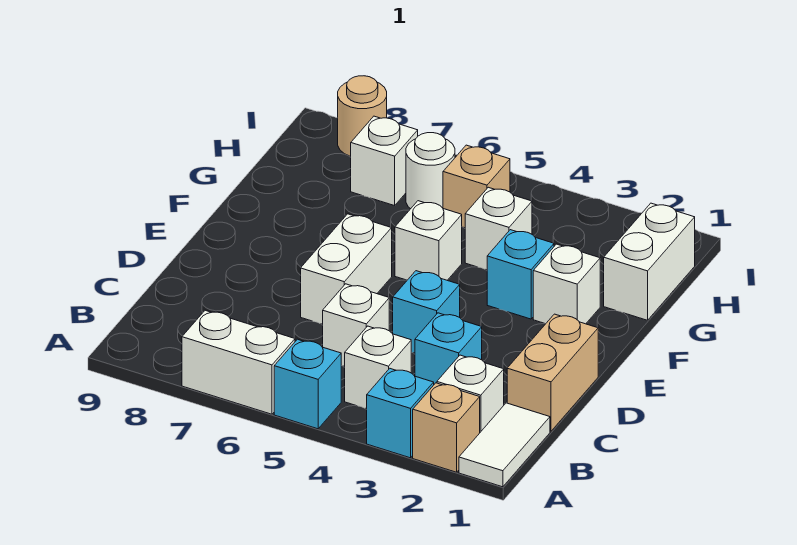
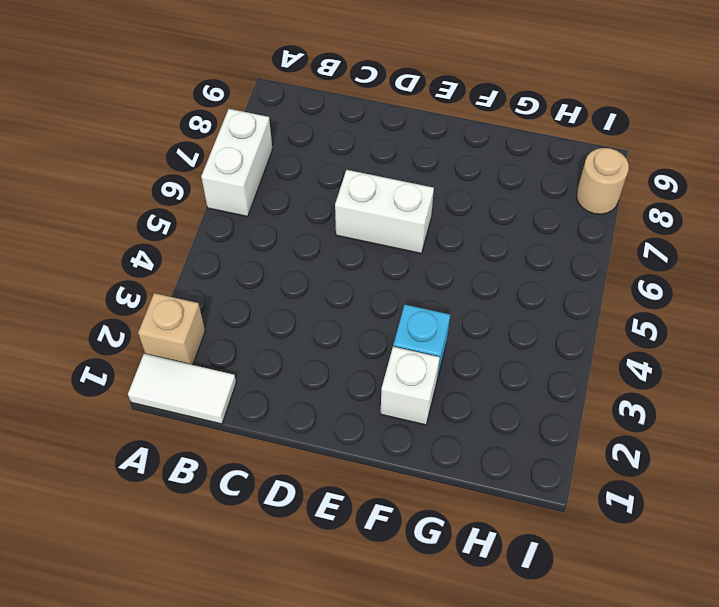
none -> cyan 1x1 brick [367,368,434,458]
none -> cyan 1x1 brick [274,339,341,429]
none -> white 1x1 brick [437,355,504,432]

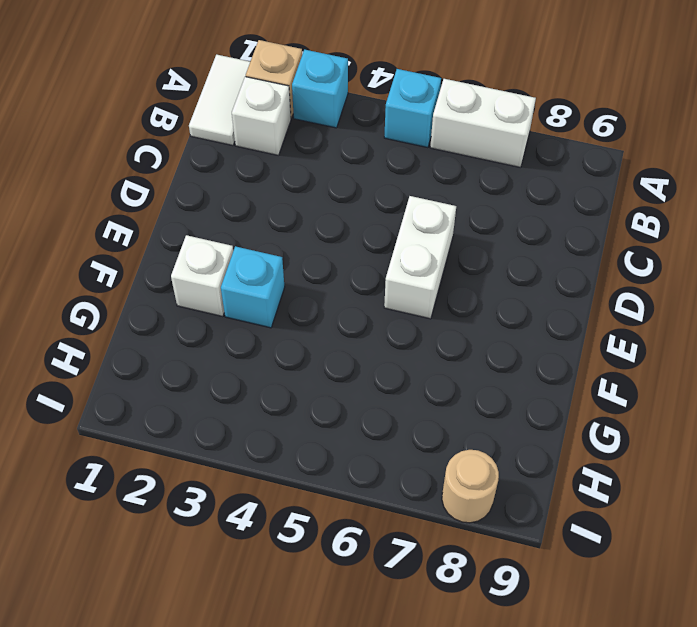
none -> white 1x1 brick [345,326,411,409]
none -> tan 1x2 brick [507,314,598,431]
none -> cyan 1x1 brick [415,313,482,384]

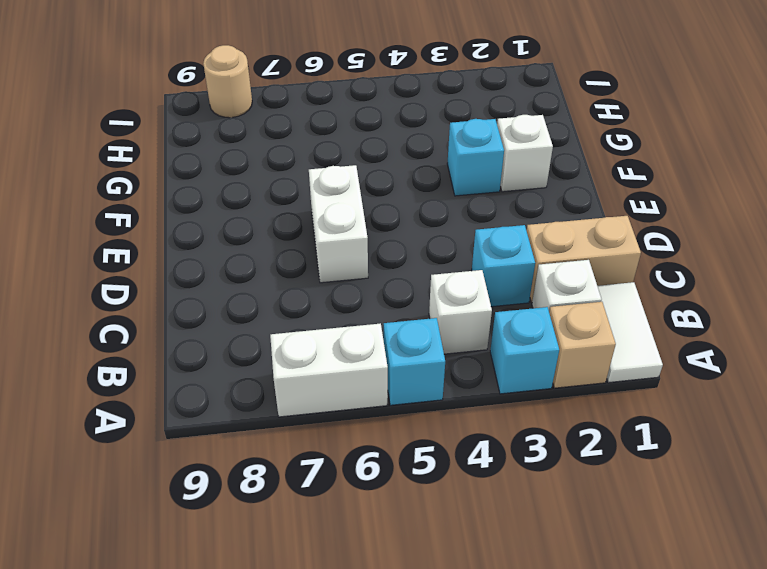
tan 1x2 brick [527,216,641,302] -> tan 1x2 brick turned to [507,314,598,431]
none -> white 1x1 brick [323,284,389,367]
none -> cyan 1x1 brick [393,271,460,353]
none -> white 1x1 brick [395,201,462,280]

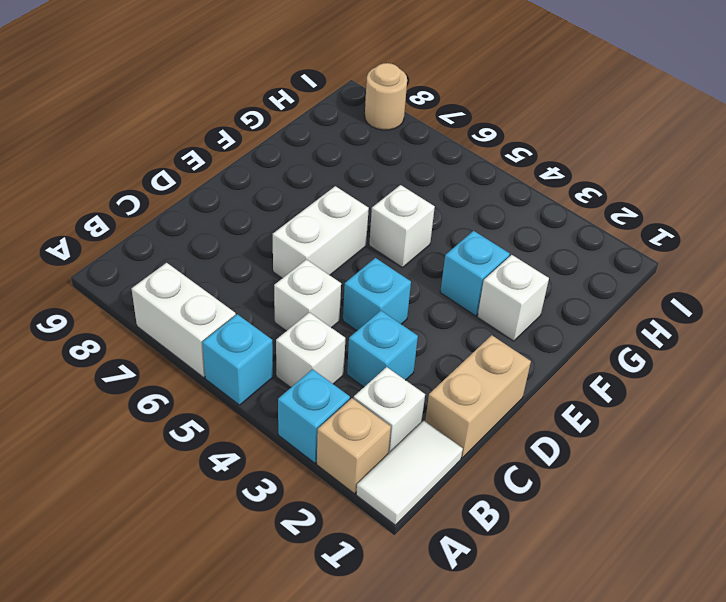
none -> white 1x2 brick [604,203,695,320]
none -> white 1x1 brick [465,187,532,270]
none -> tan 1x1 brick [443,145,510,228]

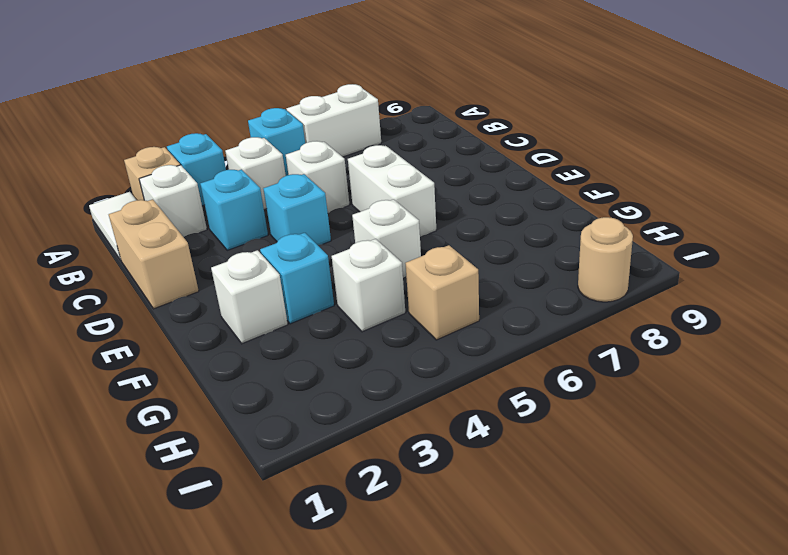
none -> white 1x2 brick [604,203,695,320]
none -> white 1x1 round brick [406,133,455,209]
none -> white 1x1 brick [351,116,418,206]

